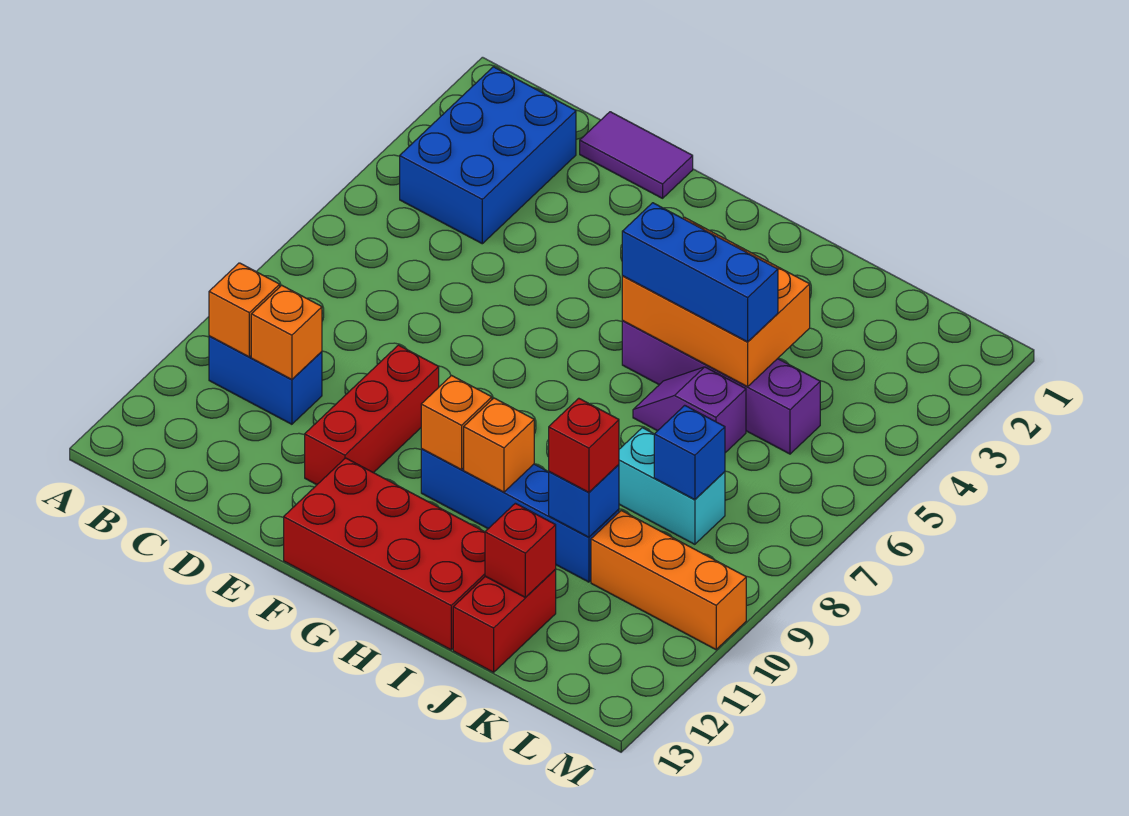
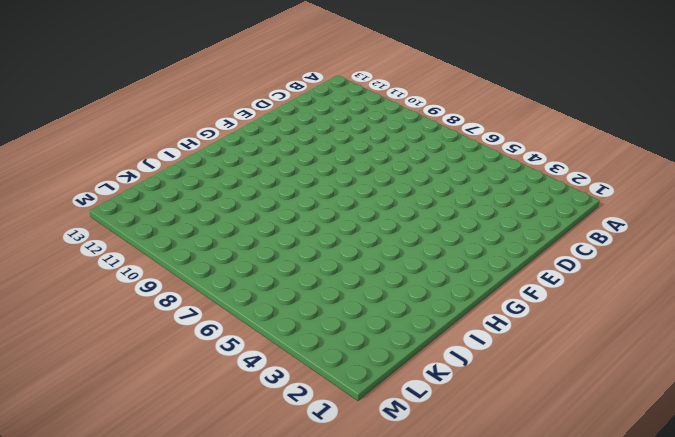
none -> blue 2x3 brick [400,67,576,244]
none -> blue 1x2 brick [209,336,322,424]
none -> purple 1x2 tile [580,112,693,198]

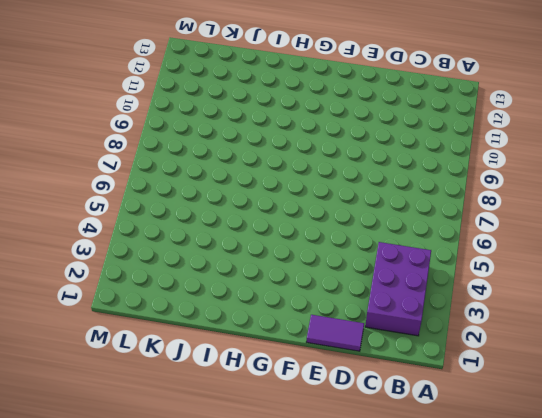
purple 2x3 brick [365,242,431,336] -> blue 2x3 brick [400,67,576,244]
none -> blue 1x2 brick [209,336,322,424]
none -> red 1x3 brick [305,345,439,485]
none -> red 2x4 brick [284,458,485,650]

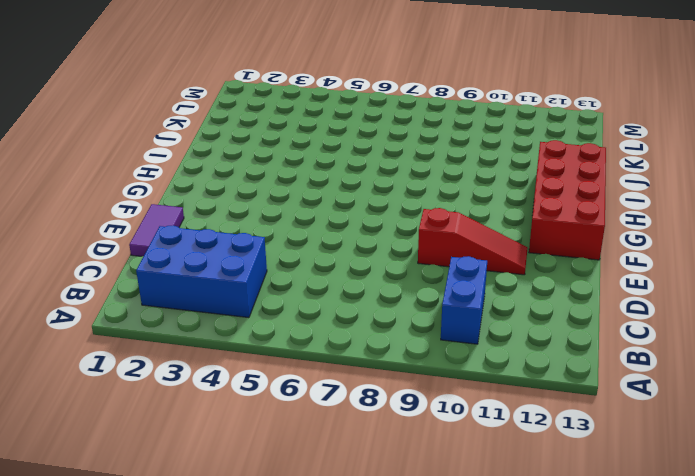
red 1x3 slope [418,208,528,275] -> red 1x3 brick [305,345,439,485]
none -> blue 1x4 brick [421,449,619,582]
none -> purple 1x4 brick [622,321,820,454]
none -> purple 1x2 slope [633,367,746,453]

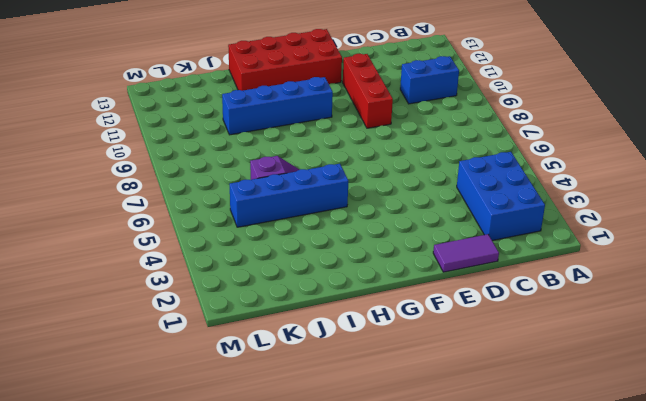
blue 1x4 brick [230,164,348,227] -> purple 1x4 brick [622,321,820,454]
none -> cyan 1x2 brick [619,428,725,544]
none -> red 1x2 brick [453,570,556,672]
none -> orange 1x3 brick [591,510,746,650]

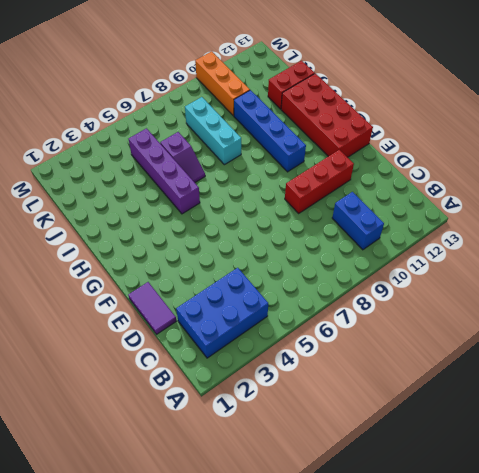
cyan 1x3 brick [185,97,241,165] -> cyan 1x2 brick [619,428,725,544]
none -> orange 1x1 brick [209,263,280,357]
none -> orange 1x1 brick [251,285,322,380]
none -> orange 1x1 brick [421,376,492,470]

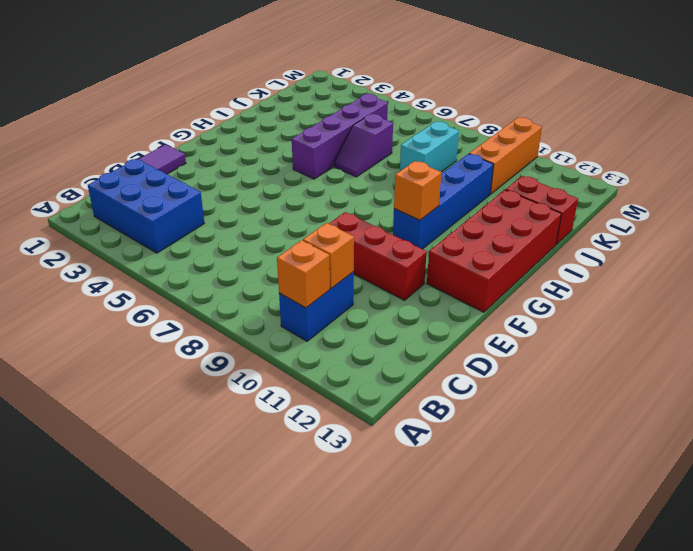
none -> orange 2x3 brick [622,217,810,387]
none -> orange 1x1 brick [464,398,534,492]
none -> blue 1x1 brick [549,465,619,537]

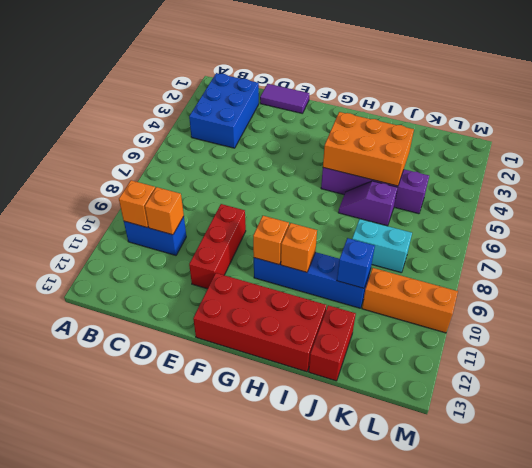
none -> red 1x1 brick [485,503,556,598]
none -> blue 1x1 brick [654,405,725,500]
none -> blue 1x3 brick [622,203,778,342]

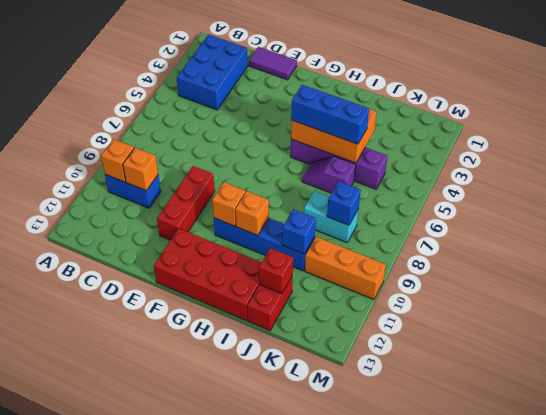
none -> red 1x1 brick [549,398,619,492]

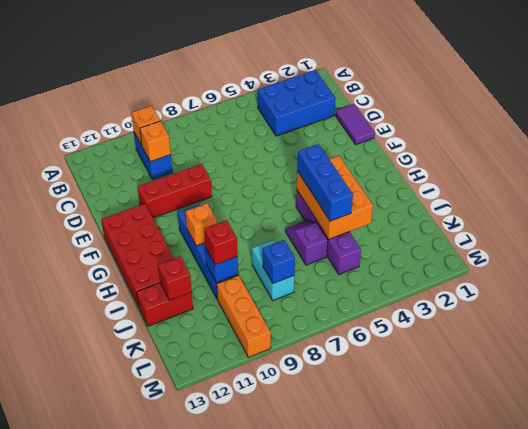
none -> orange 1x1 brick [421,376,492,470]

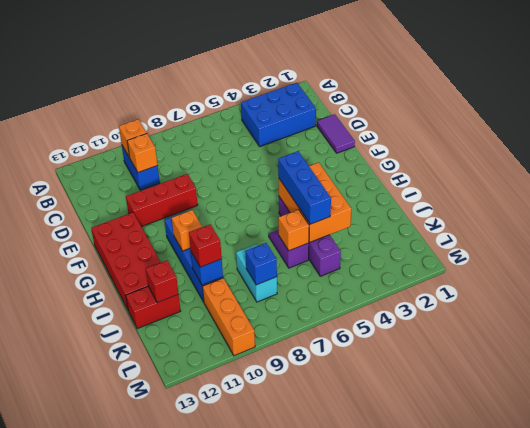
orange 1x1 brick [278,210,309,251] -> orange 1x1 brick moved to [421,376,492,470]

